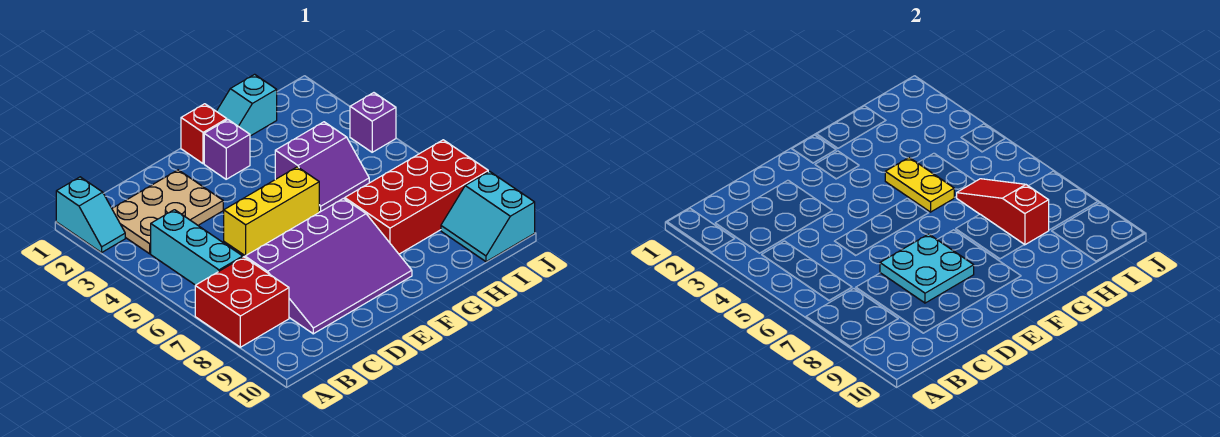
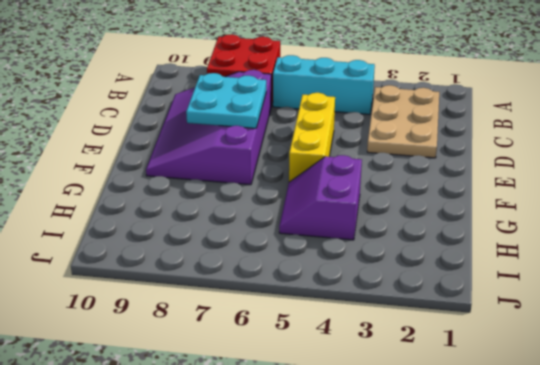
none -> cyan 1x2 slope [56,177,125,253]
none -> red 1x1 brick [181,104,227,164]
none -> purple 1x1 brick [204,120,250,179]

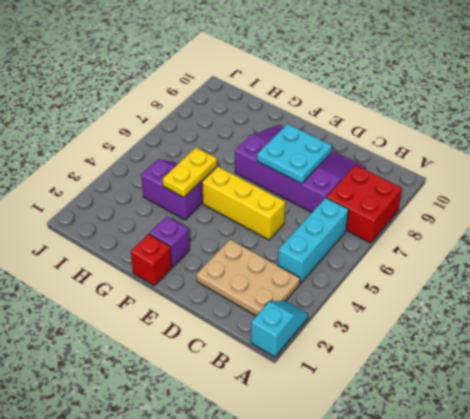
none -> cyan 1x2 slope [217,74,277,136]
none -> red 2x4 brick [345,140,488,254]
none -> cyan 2x2 slope [441,171,535,262]

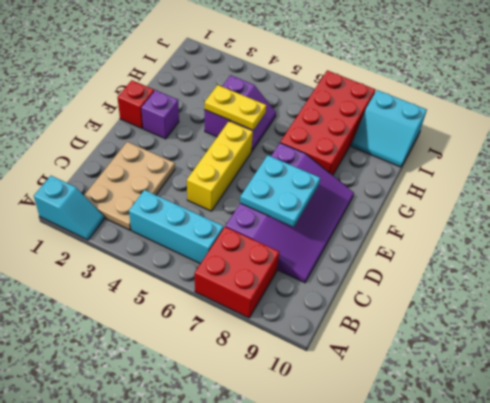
none -> cyan 1x2 slope [217,74,277,136]
none -> purple 1x1 brick [350,93,396,152]
none -> red 1x3 slope [956,179,1049,245]

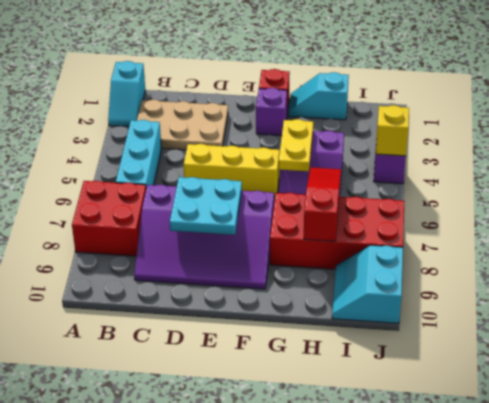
yellow 1x1 brick [376,105,409,156] -> none

